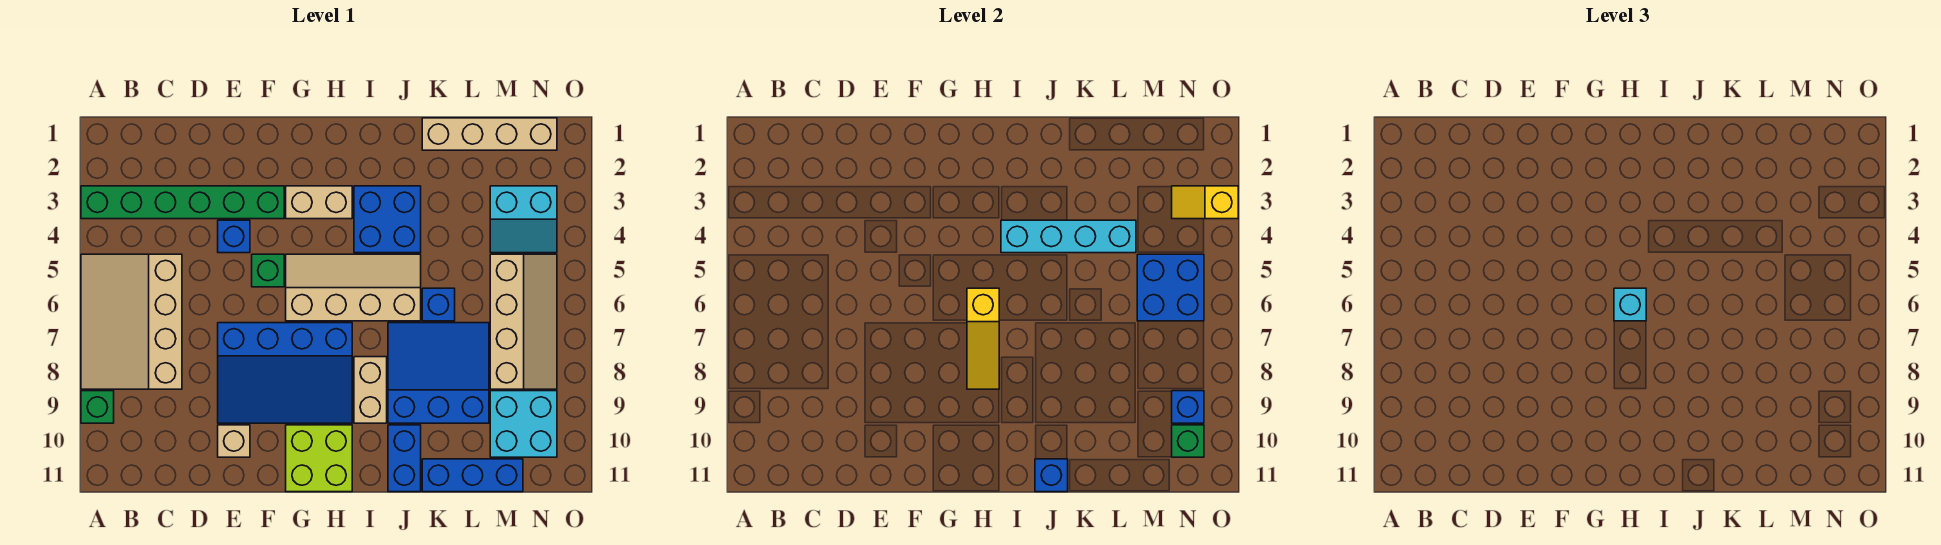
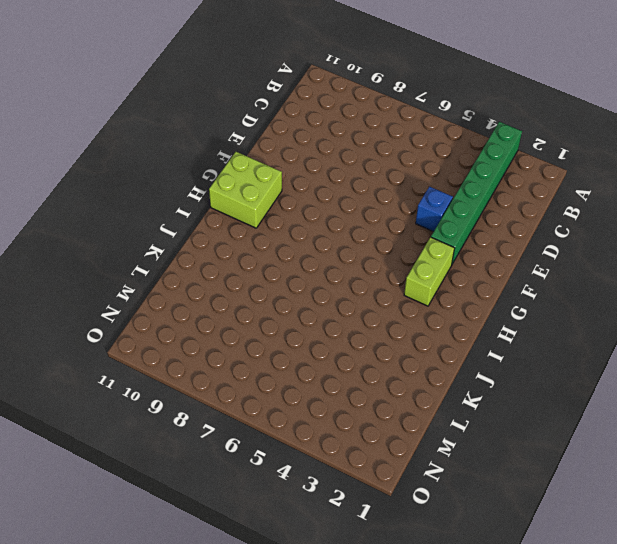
lime 1x2 brick [404,237,454,306] -> tan 1x2 brick [286,186,352,219]
none -> tan 3x4 slope [81,254,182,389]
none -> green 1x1 brick [81,391,114,423]
none -> blue 3x4 slope [218,323,352,423]

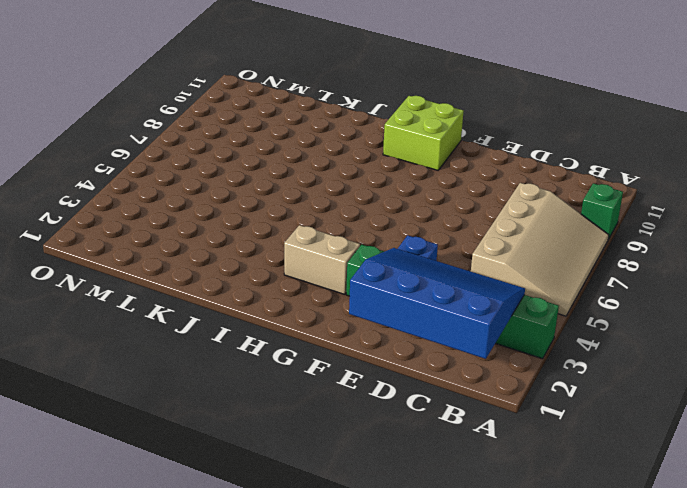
blue 3x4 slope [349,248,525,359] -> blue 3x4 slope moved to [218,323,352,423]
none -> tan 1x1 brick [218,425,250,457]
none -> green 1x1 brick [252,254,284,287]
none -> tan 2x4 slope [286,254,421,321]

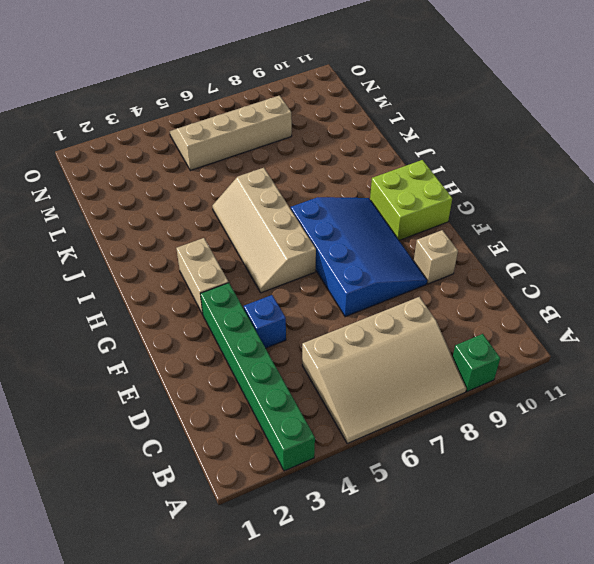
none -> green 1x1 brick [252,254,284,287]
none -> blue 2x2 brick [354,186,421,253]
none -> tan 1x2 brick [354,357,387,423]

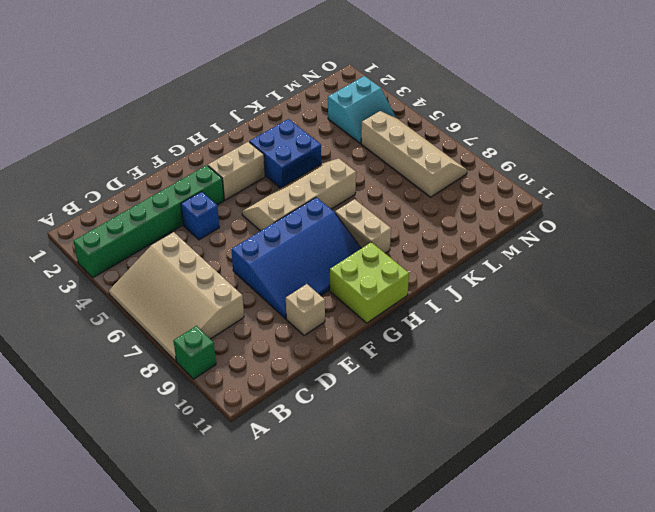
none -> green 1x1 brick [252,254,284,287]
none -> blue 3x3 slope [388,323,489,423]
none -> blue 1x2 brick [388,425,421,492]

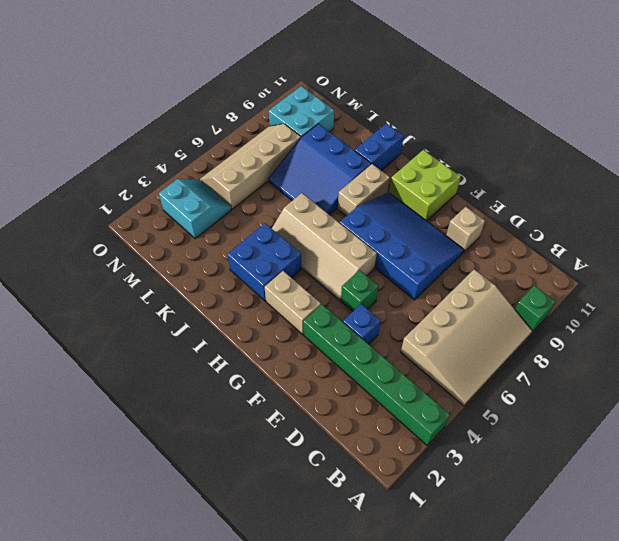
none -> tan 1x4 brick [422,118,557,150]
none -> blue 1x1 brick [422,288,455,321]
none -> blue 1x3 brick [422,459,523,492]

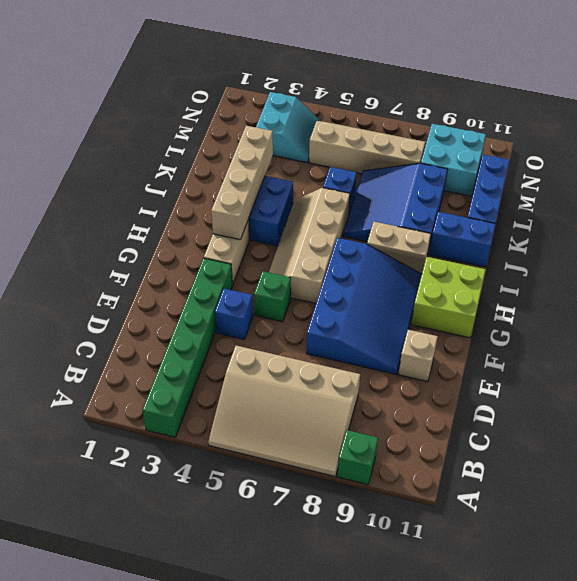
tan 1x4 brick [211,126,273,240] -> tan 1x4 brick moved to [422,118,557,150]
none -> yellow 1x3 slope [967,288,999,389]
none -> cyan 1x4 brick [1001,220,1136,253]
none -> blue 1x1 brick [1035,459,1068,492]

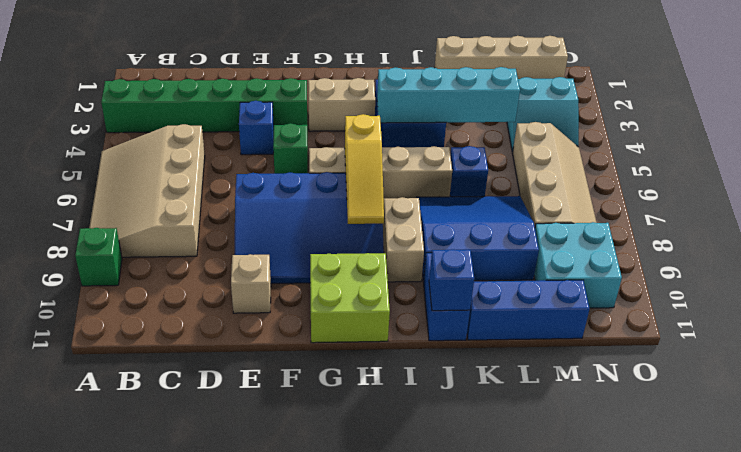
none -> blue 2x2 brick [1137,254,1204,321]
none -> yellow 1x2 slope [1172,186,1238,219]
none -> blue 1x1 brick [1172,391,1204,423]

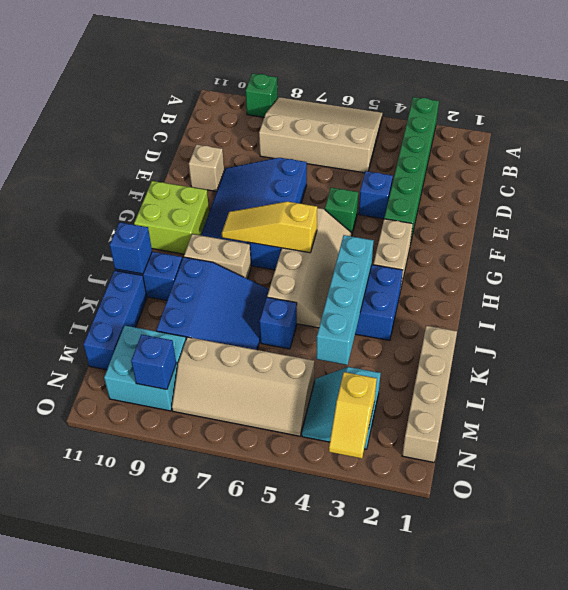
yellow 1x2 slope [329,372,377,458] -> yellow 1x2 slope turned to [1172,186,1238,219]
none -> blue 2x2 brick [1137,254,1204,321]
none -> green 1x1 brick [1172,425,1204,457]
none -> cyan 1x1 brick [1614,288,1646,321]

